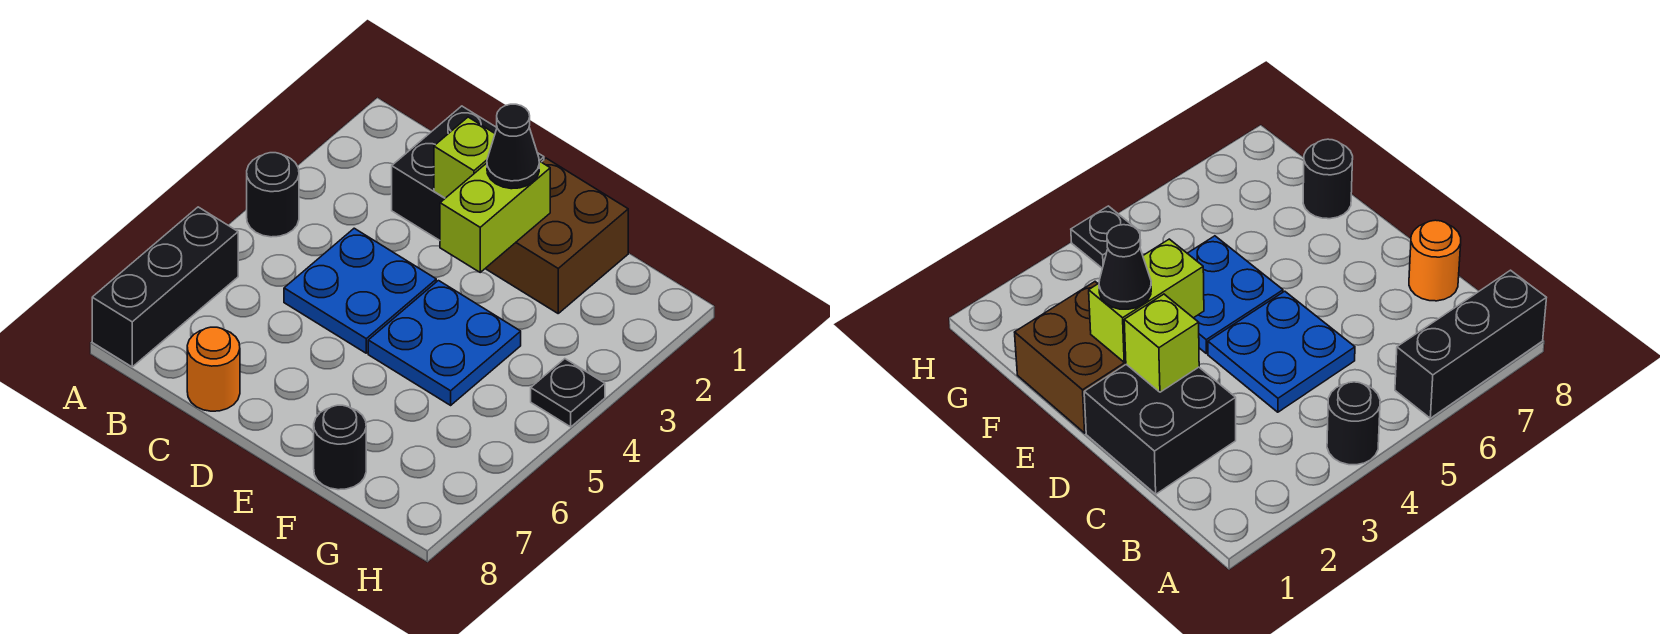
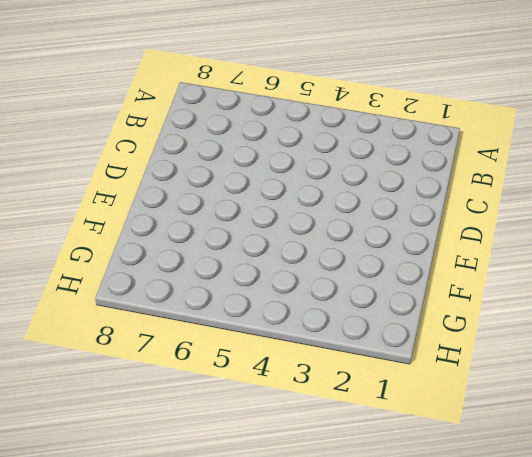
none -> black 1x1 round brick [247,153,299,237]
none -> black 1x3 brick [92,207,238,367]
none -> black 2x2 brick [392,106,544,240]

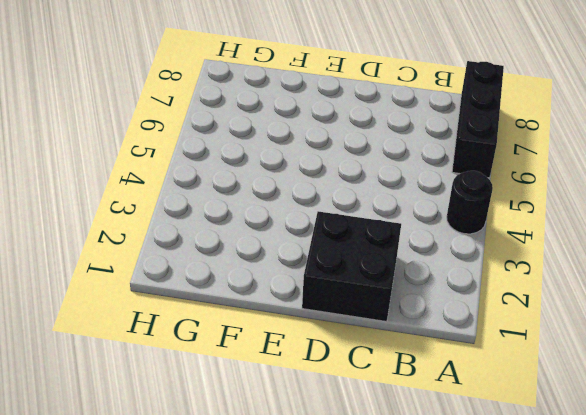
none -> blue 2x2 plate [284,228,436,353]
none -> orange 1x1 round brick [187,327,240,411]
none -> brown 2x2 brick [485,158,628,313]

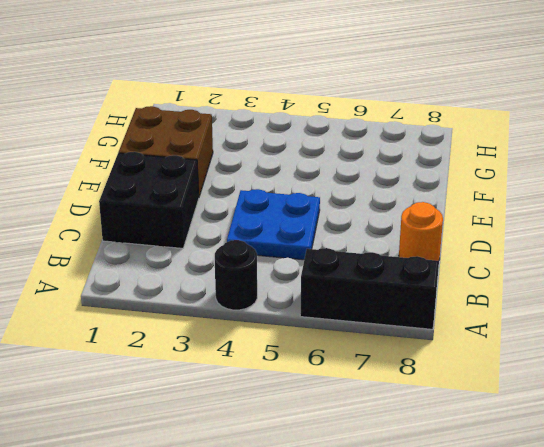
none -> blue 2x2 plate [368,281,521,405]
none -> black 1x1 round brick [314,405,366,490]
none -> black 1x1 plate [531,359,605,427]

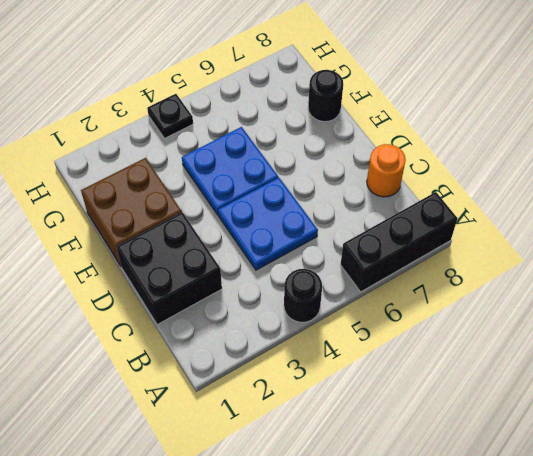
none -> lime 1x1 brick [434,117,495,198]
none -> lime 1x2 brick [440,161,550,272]
none -> black 1x1 cone [487,104,539,189]

